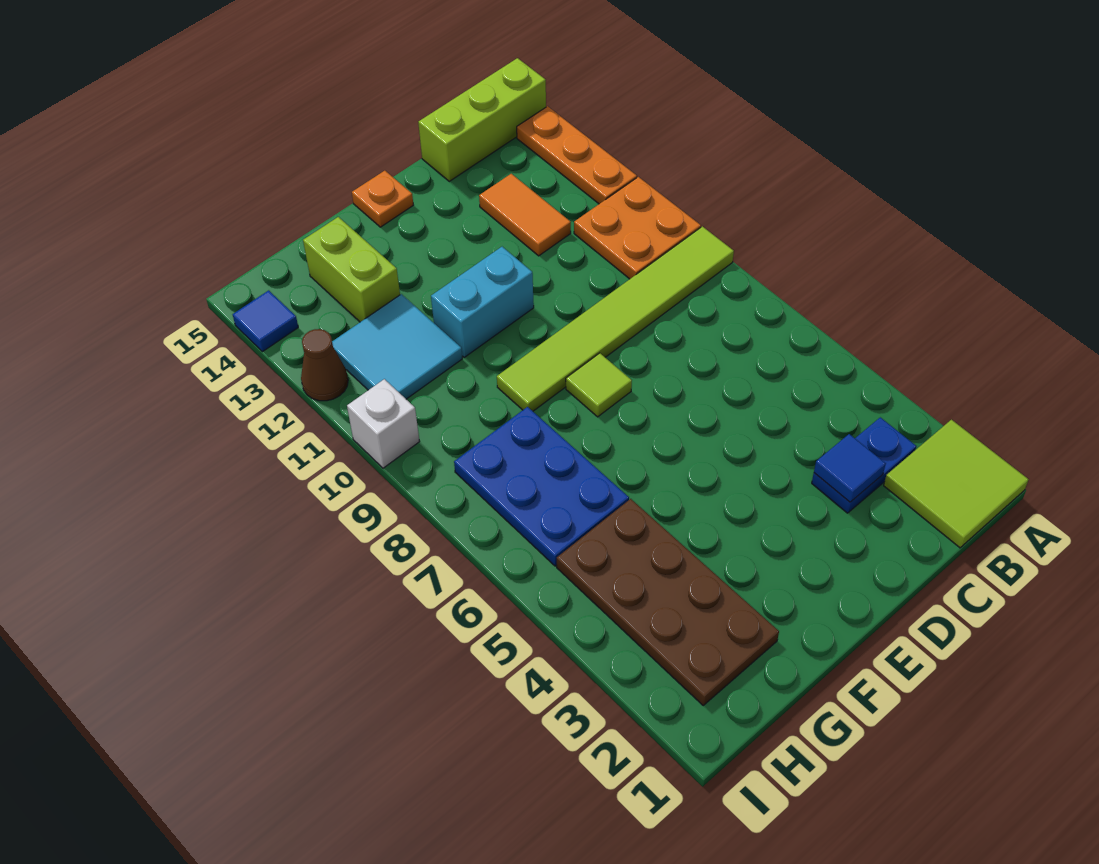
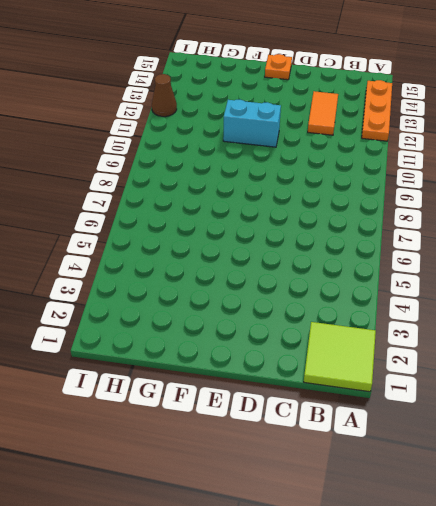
none -> lime 1x6 tile [497,226,734,411]
none -> orange 2x2 plate [574,177,701,279]
none -> lime 1x3 brick [418,58,546,181]

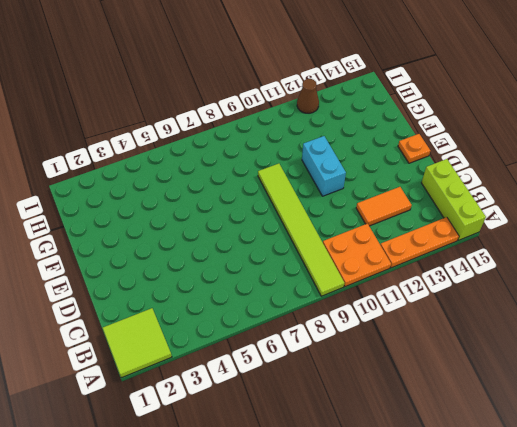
none -> blue 1x2 plate [812,417,916,513]
none -> lime 1x1 tile [566,353,632,417]
none -> brown 2x4 plate [557,499,779,705]

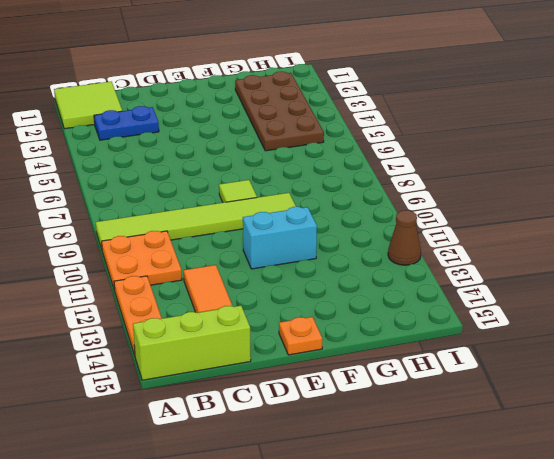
none -> blue 2x3 plate [454,407,629,566]
none -> cyan 2x2 tile [332,294,462,399]
none -> lime 1x2 brick [303,217,400,322]

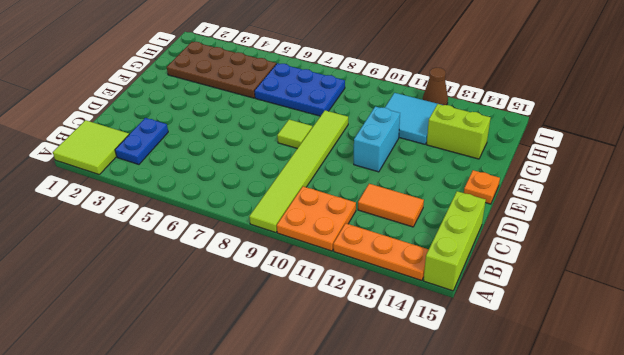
none -> white 1x1 brick [347,379,420,468]
none -> blue 1x1 tile [233,290,298,352]
none -> blue 1x1 tile [814,434,886,502]

